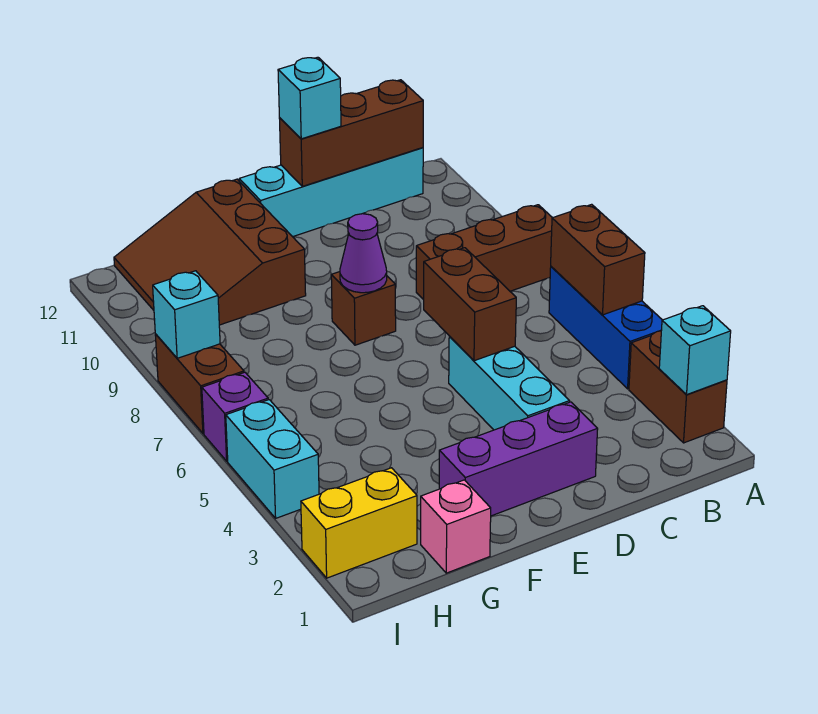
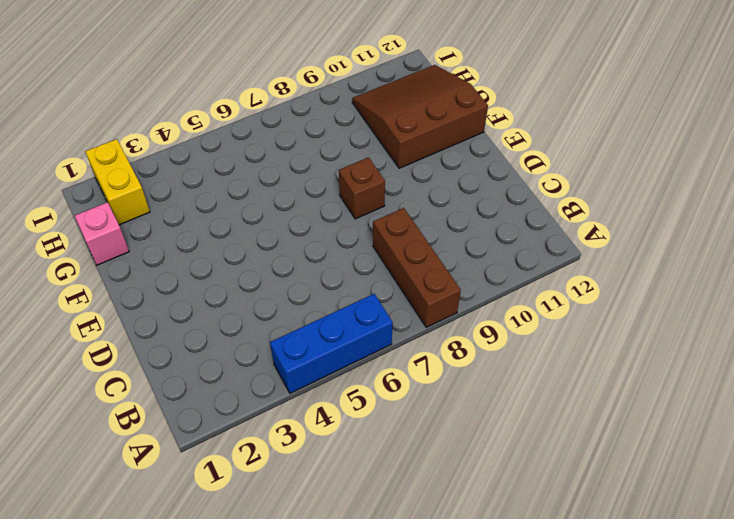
none -> brown 1x2 brick [629,331,727,443]
none -> cyan 1x4 brick [239,148,423,237]
none -> purple 1x3 brick [439,402,598,516]

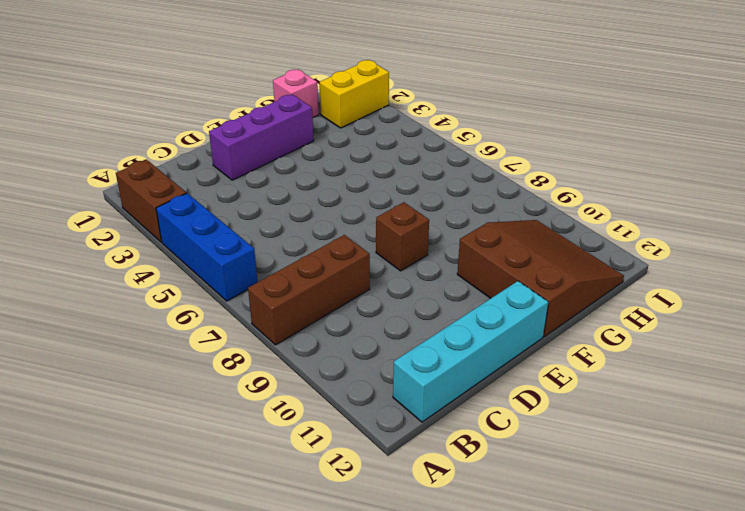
none -> cyan 1x3 brick [449,336,570,430]
none -> cyan 1x2 brick [226,400,319,518]
none -> purple 1x1 brick [202,372,268,461]

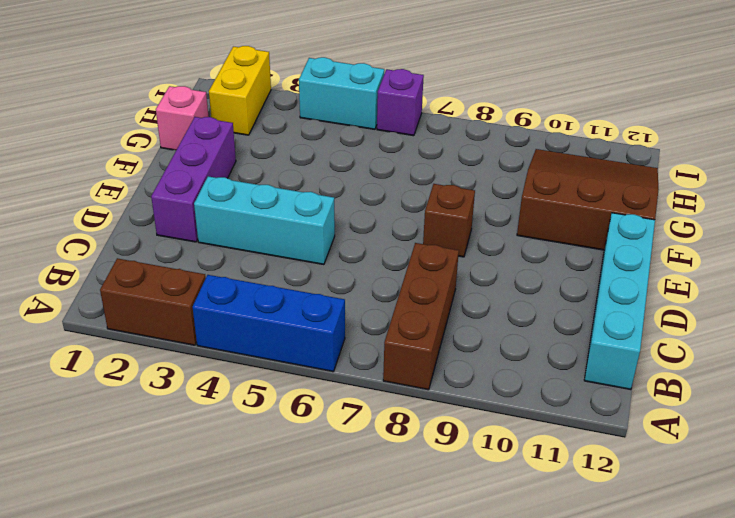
none -> brown 1x2 brick [155,334,244,433]
none -> cyan 1x1 brick [659,306,731,394]
none -> brown 1x2 brick [551,204,645,315]

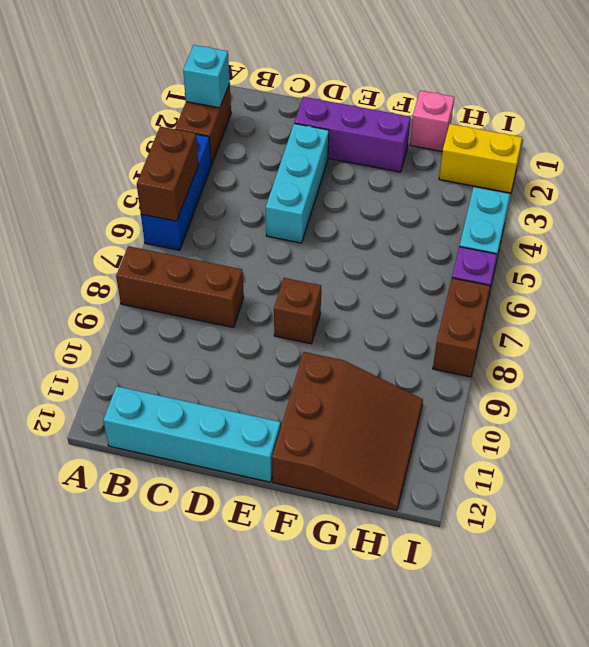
none -> brown 1x3 brick [279,80,423,186]
none -> brown 1x2 brick [424,248,516,361]
none -> purple 1x1 cone [340,214,387,293]

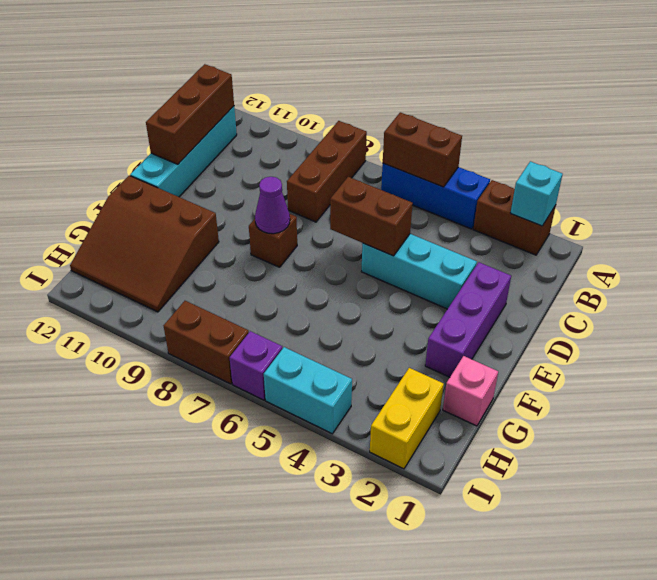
none -> cyan 1x1 brick [153,271,220,358]
none -> cyan 1x1 brick [278,57,341,139]

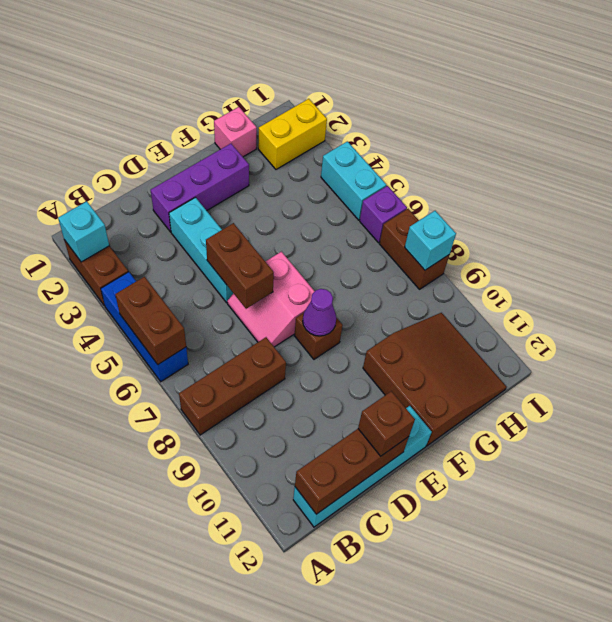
pink 2x2 slope [227,252,315,347] -> none
brown 1x1 brick [358,391,415,456] -> cyan 1x1 brick [278,57,341,139]

